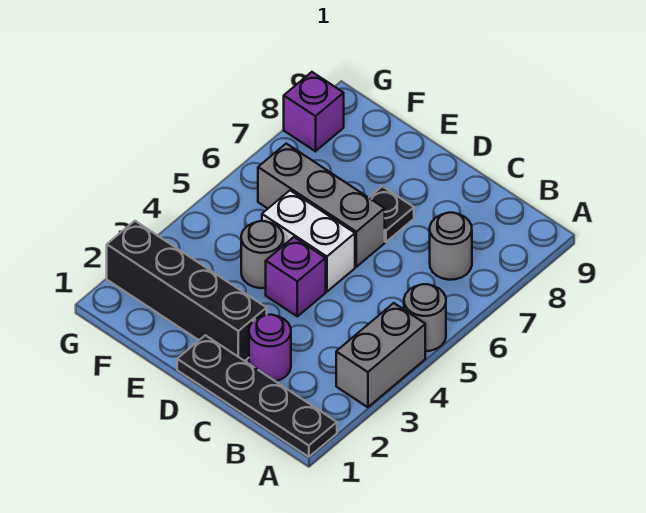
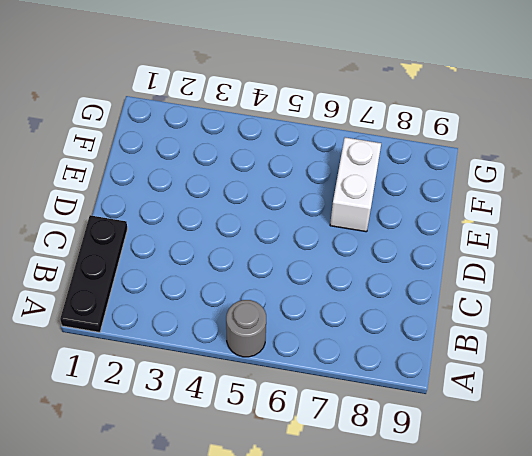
black 1x3 plate [60,215,128,332] -> black 1x4 plate [177,335,337,457]
white 1x2 brick [330,137,381,232] -> white 1x2 brick moved to [262,190,355,292]
none -> grey 1x2 brick [336,303,425,407]
none -> grey 1x1 round brick [430,213,472,280]
none -> purple 1x1 round brick [249,315,291,381]

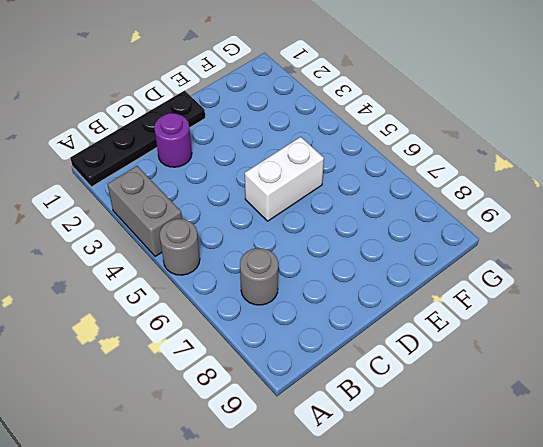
none -> black 1x4 brick [107,221,267,361]
none -> purple 1x1 brick [266,237,326,316]
none -> grey 1x3 brick [258,144,385,267]

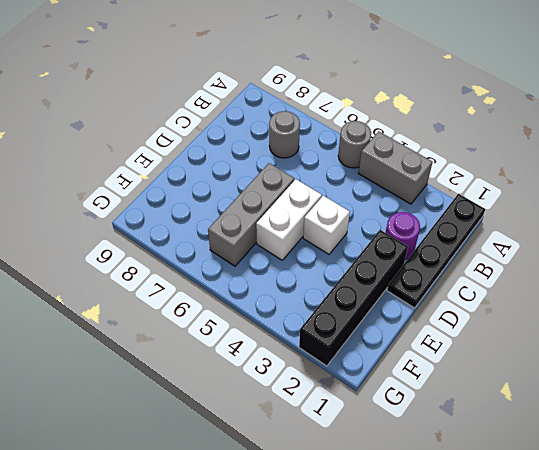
white 1x1 brick [303,196,350,254] -> purple 1x1 brick [266,237,326,316]
none -> black 1x1 plate [369,186,414,242]
none -> grey 1x1 round brick [241,221,283,288]
none -> purple 1x1 brick [284,72,344,151]

